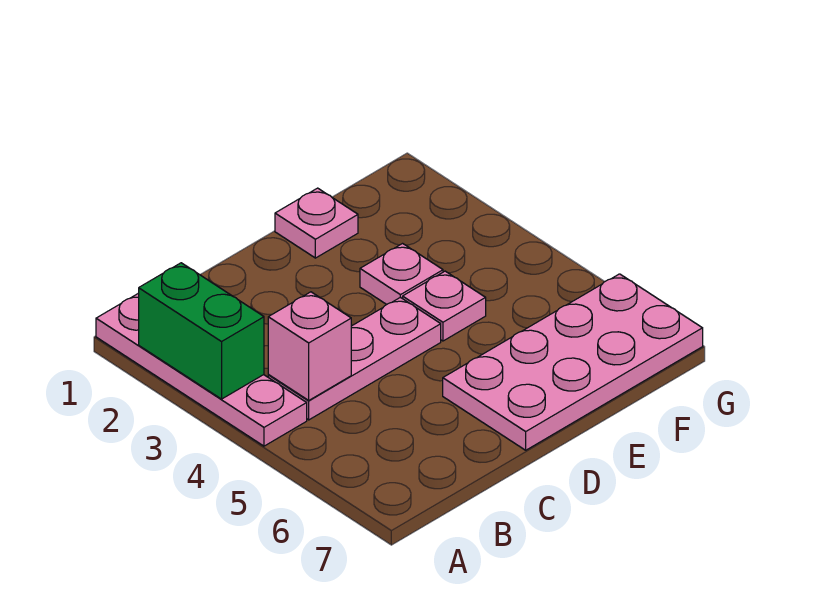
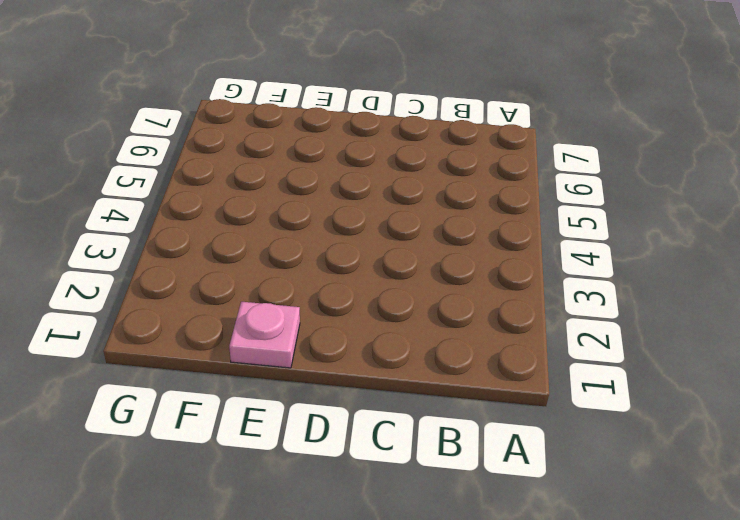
none -> pink 1x4 plate [96,293,307,446]
none -> pink 1x3 plate [268,297,441,420]

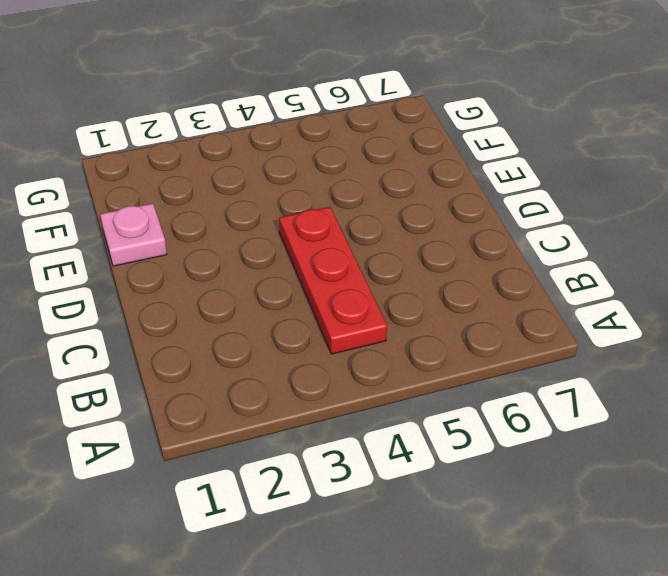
red 1x3 plate [279,207,387,354] -> pink 1x3 plate [268,297,441,420]
none -> pink 1x4 plate [96,293,307,446]
none -> pink 2x4 plate [443,274,703,450]

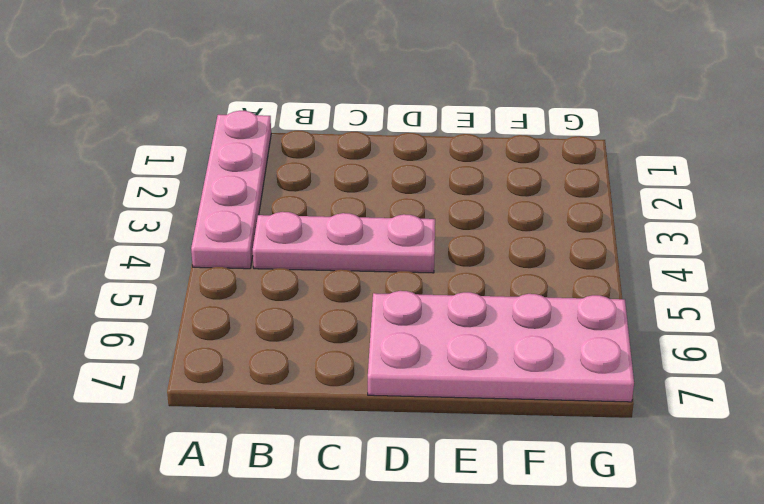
none -> pink 1x1 plate [275,188,358,258]
none -> pink 1x1 plate [360,244,443,305]

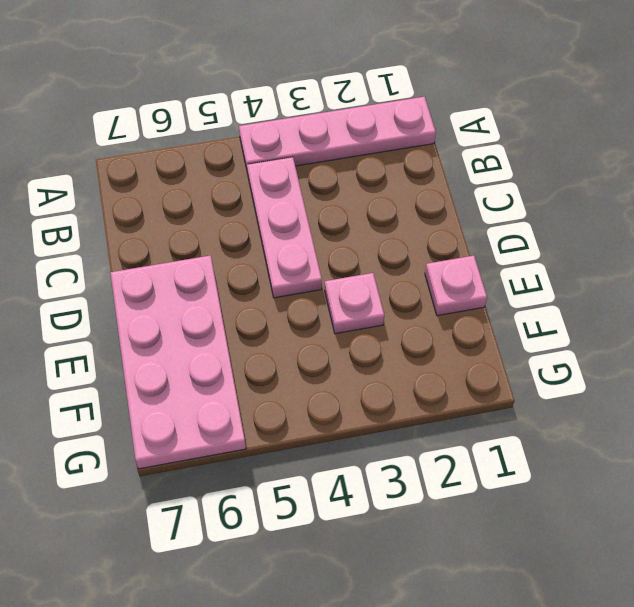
none -> pink 1x1 plate [403,271,486,341]
none -> green 1x2 brick [139,263,264,399]

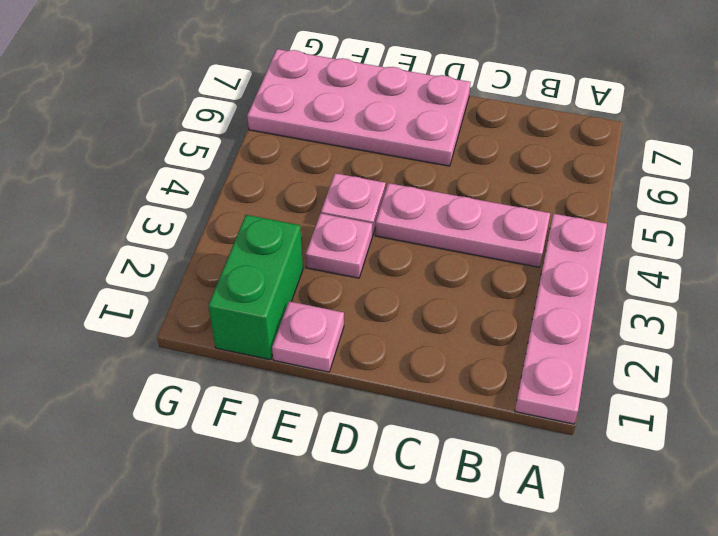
green 1x2 brick [208,215,303,360] -> green 1x2 brick moved to [139,263,264,399]
none -> pink 1x1 brick [268,292,351,400]

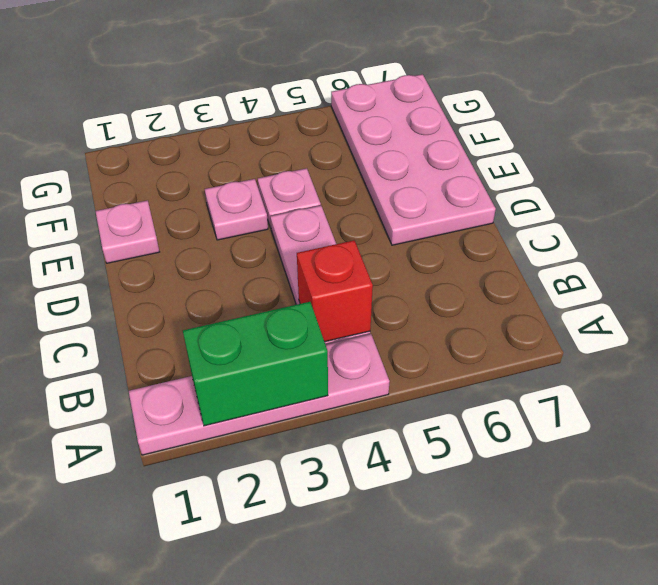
red 1x1 brick [297,240,373,342] -> pink 1x1 brick [268,292,351,400]

